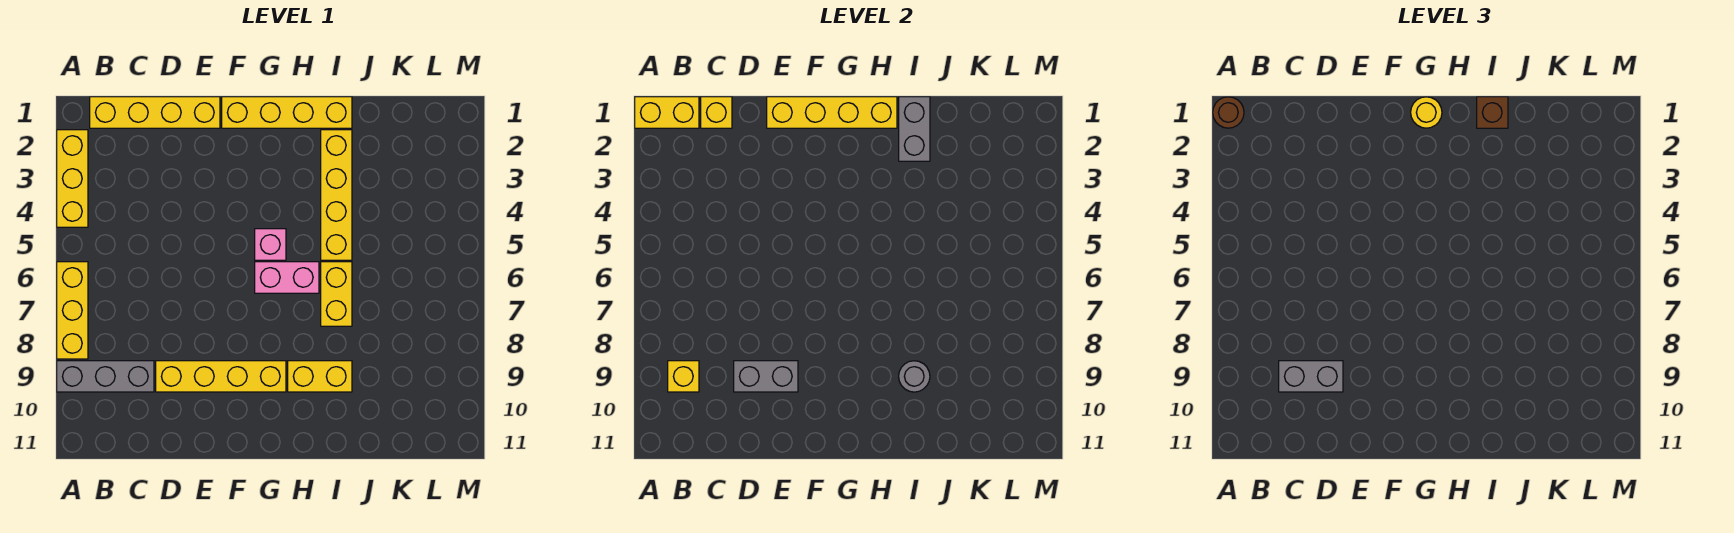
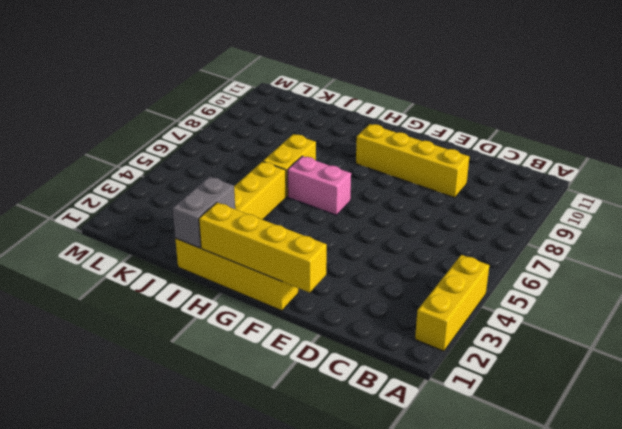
none -> yellow 1x3 brick [57,262,88,359]
none -> grey 1x3 brick [57,361,154,392]
none -> yellow 1x4 brick [90,97,220,128]

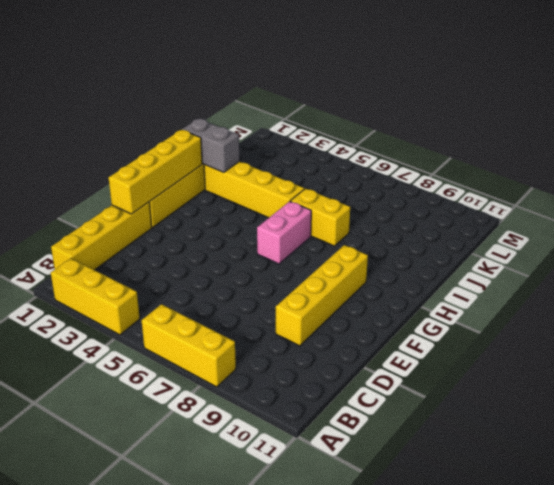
none -> grey 1x3 brick [57,361,154,392]
none -> pink 1x1 brick [255,229,286,260]
none -> yellow 1x2 brick [288,361,352,392]

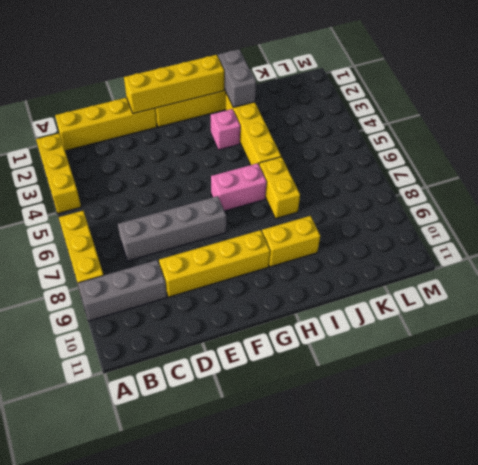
grey 1x4 brick [118,196,226,261] -> none
pink 1x1 brick [211,109,240,150] -> pink 1x1 brick moved to [255,229,286,260]
none -> yellow 1x2 brick [635,97,699,128]
none -> yellow 1x1 brick [668,361,699,392]
none -> yellow 1x1 brick [701,97,732,128]

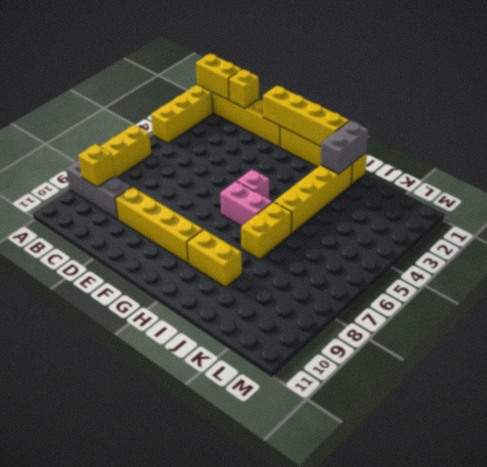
none -> grey 1x2 brick [734,361,798,392]
none -> grey 1x1 round brick [899,361,930,392]
none -> brown 1x1 round brick [1213,97,1244,128]

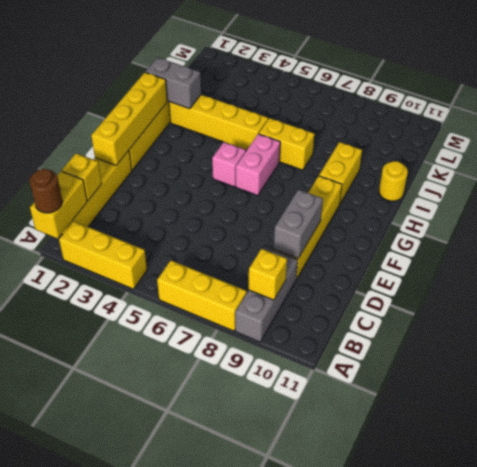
yellow 1x1 round brick [379,161,408,201] -> yellow 1x1 round brick moved to [1411,97,1442,128]
none -> grey 1x1 round brick [899,361,930,392]
none -> grey 1x2 brick [1279,361,1343,392]
none -> brown 1x1 brick [1477,97,1508,128]

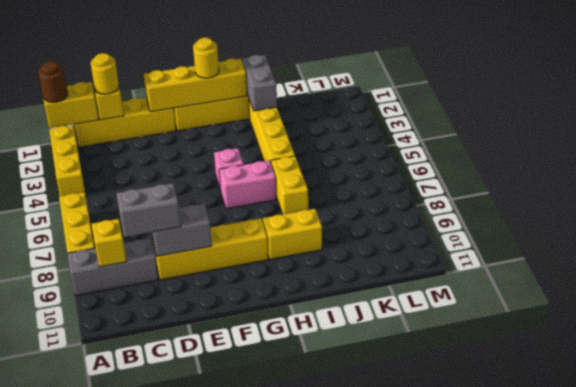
yellow 1x1 round brick [91,53,119,94] -> none
none -> grey 1x1 round brick [899,361,930,392]
none -> brown 1x1 brick [1477,97,1508,128]

